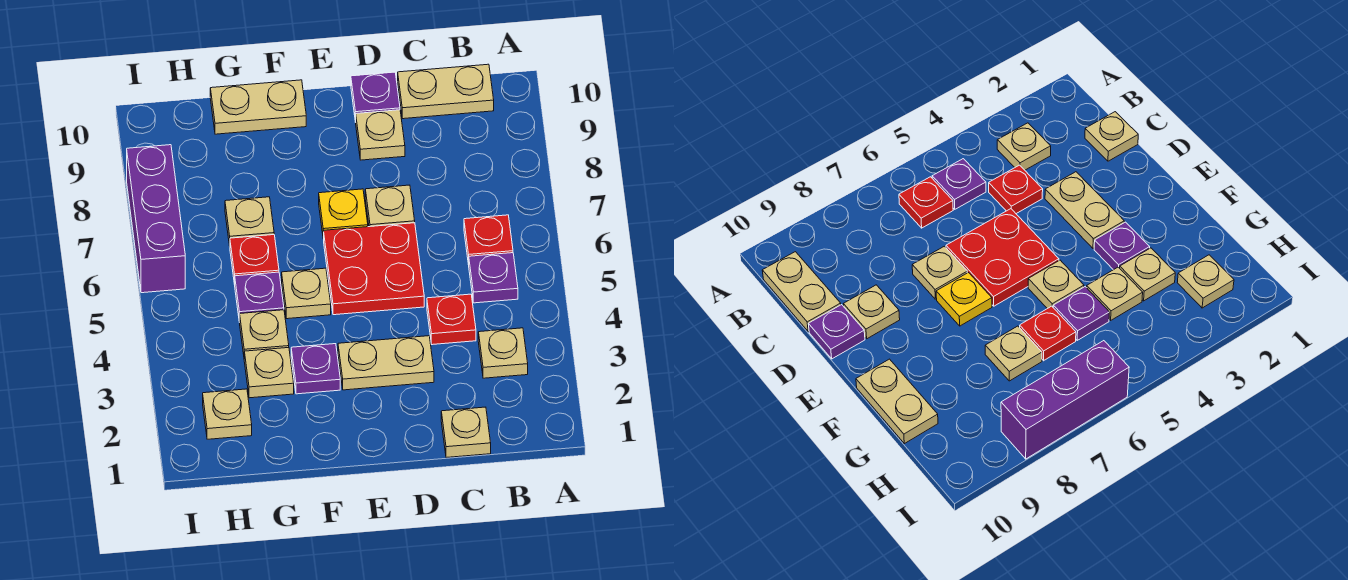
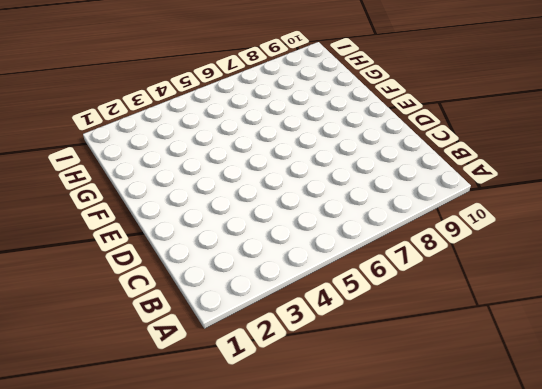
none -> tan 1x1 plate [478,328,528,378]
none -> purple 1x1 plate [469,253,518,303]
none -> red 1x1 plate [464,215,513,265]

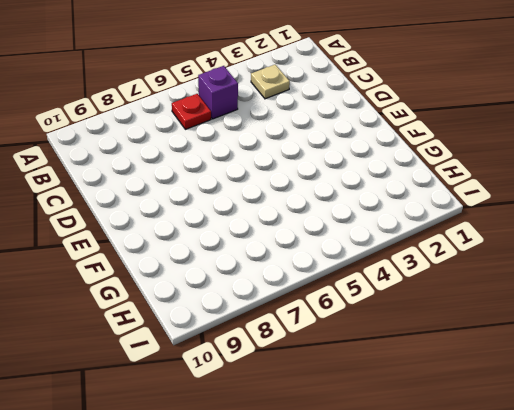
purple 1x1 brick [198,66,238,119] -> purple 1x1 plate [469,253,518,303]
none -> tan 1x2 plate [398,64,494,119]
none -> tan 1x1 plate [441,407,491,458]
none -> red 1x1 plate [427,294,476,345]

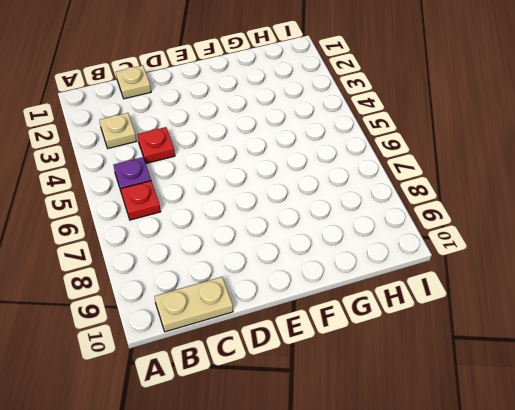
none -> tan 1x2 plate [338,336,434,390]
none -> red 2x2 plate [324,223,424,315]
none -> tan 1x1 plate [365,185,415,227]

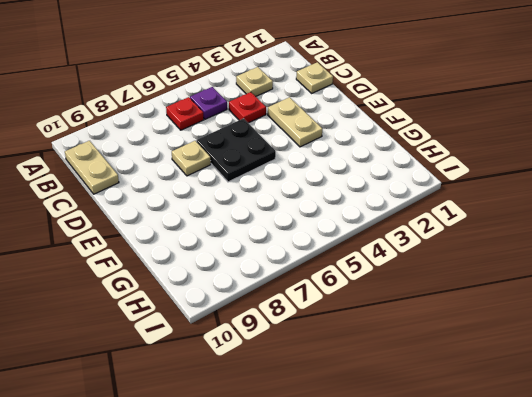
black 2x2 plate [197,119,276,182] -> red 2x2 plate [324,223,424,315]
none -> tan 1x1 plate [356,110,405,160]
none -> purple 1x1 plate [351,72,400,122]
none -> yellow 1x1 plate [319,189,368,239]

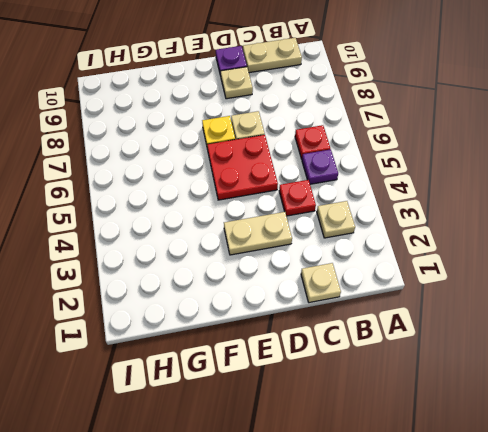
none -> purple 1x1 plate [291,344,340,394]
none -> tan 1x1 plate [282,268,331,319]
none -> tan 1x2 plate [210,80,306,134]

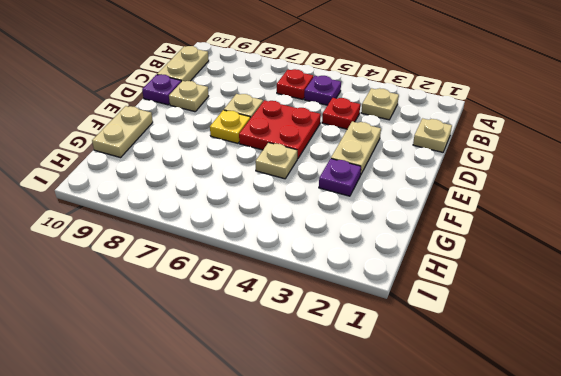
none -> tan 1x1 plate [244,348,294,398]
none -> tan 1x1 plate [240,310,289,354]
none -> purple 1x1 plate [235,272,284,322]

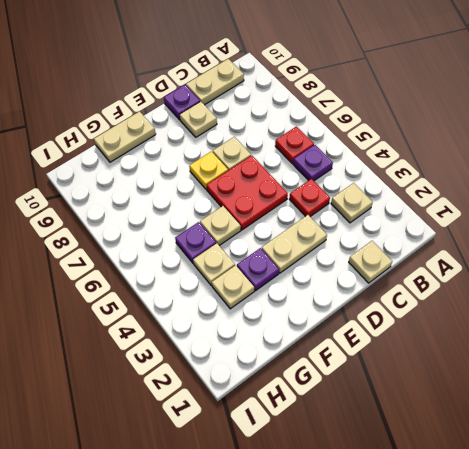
none -> red 1x1 plate [230,235,279,284]
none -> tan 1x1 plate [225,197,274,246]
none -> tan 1x1 plate [203,389,252,439]

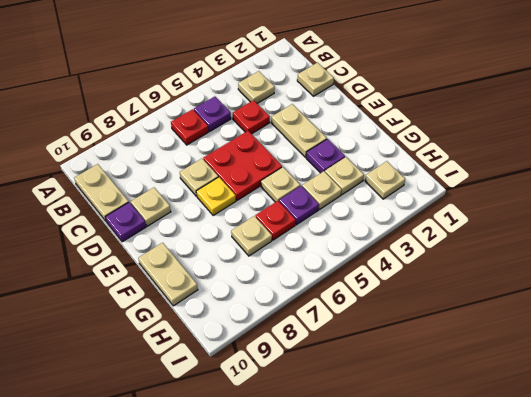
none -> purple 1x3 brick [127,145,185,293]

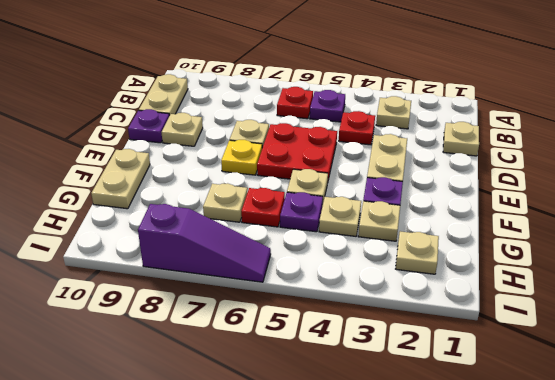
purple 1x3 slope [138,204,271,282] -> purple 1x3 brick [127,145,185,293]

